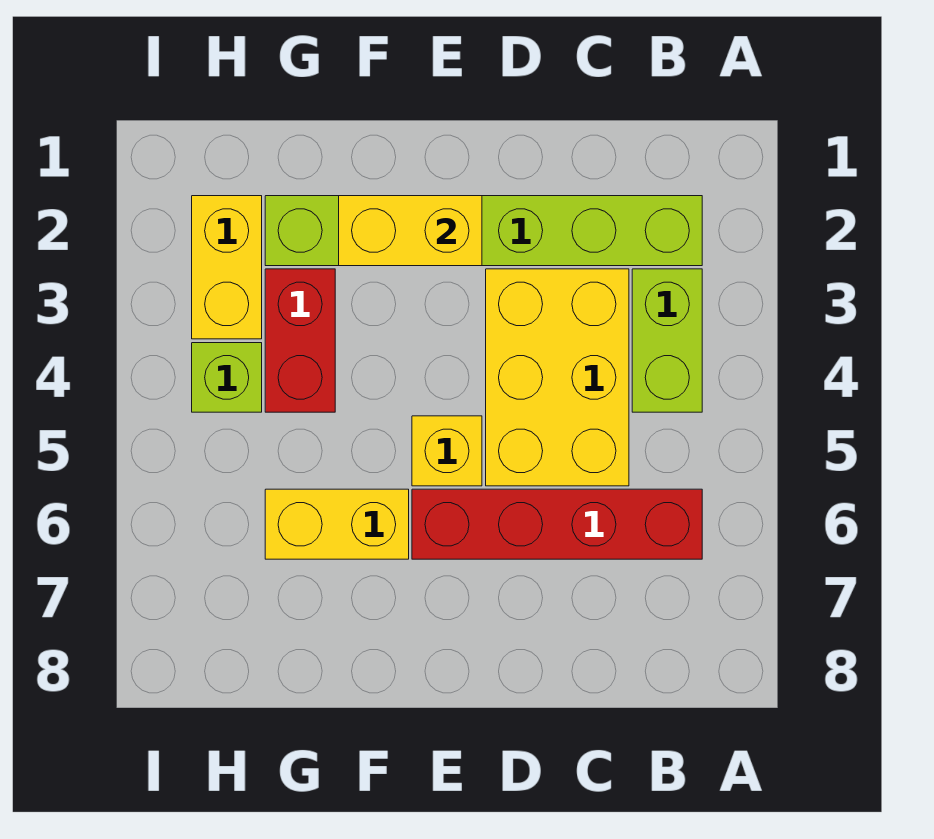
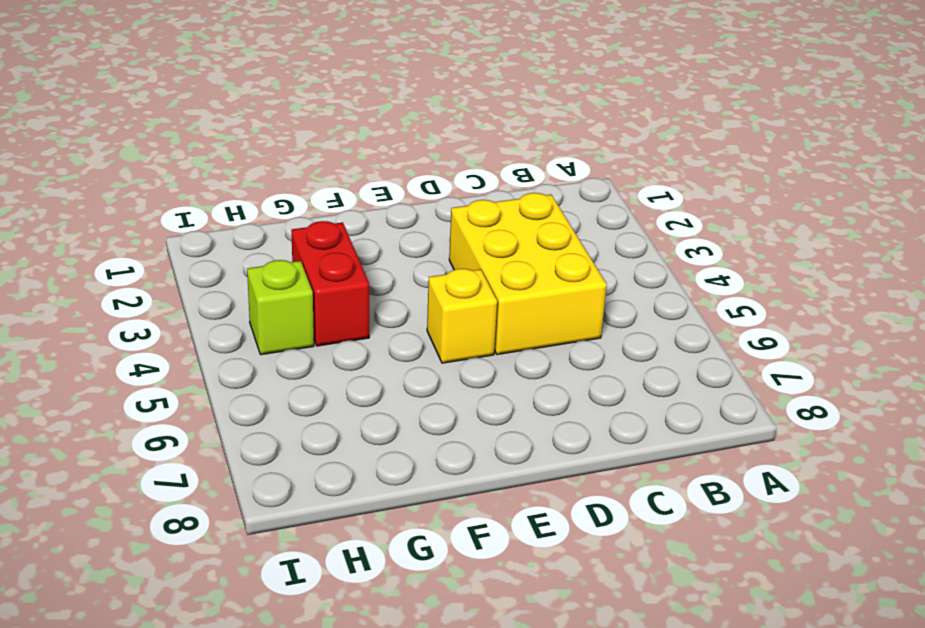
none -> lime 1x6 brick [265,196,702,266]
none -> lime 1x2 brick [632,269,702,412]

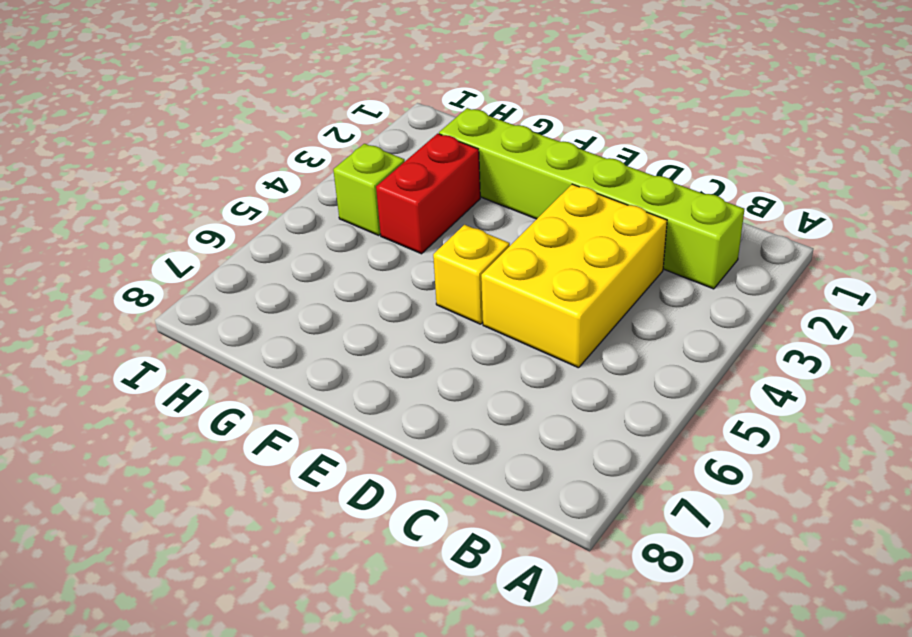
none -> lime 1x2 brick [632,269,702,412]
none -> red 1x4 brick [412,489,702,559]

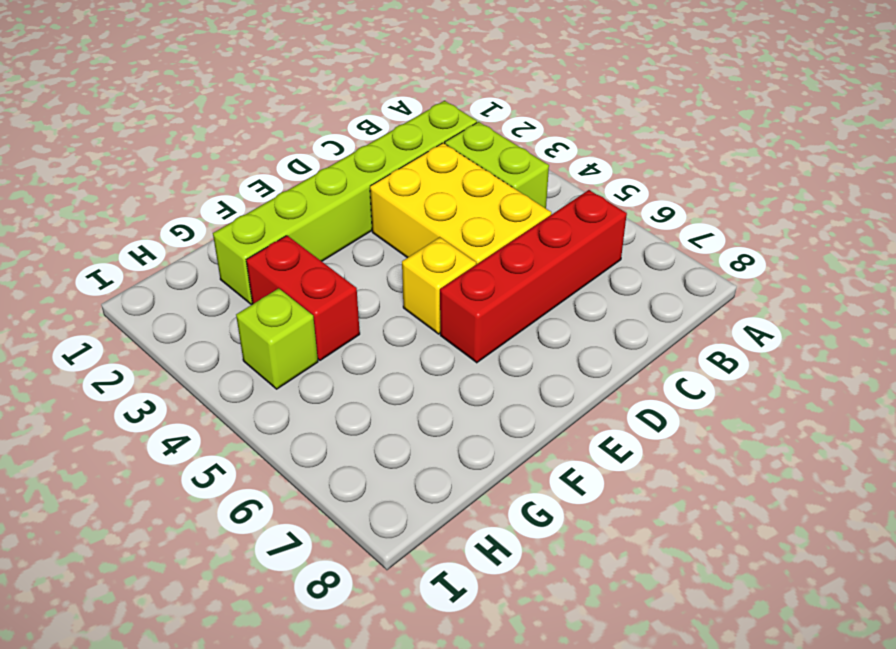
none -> yellow 1x2 brick [265,489,409,559]
none -> yellow 1x2 brick [192,196,262,339]

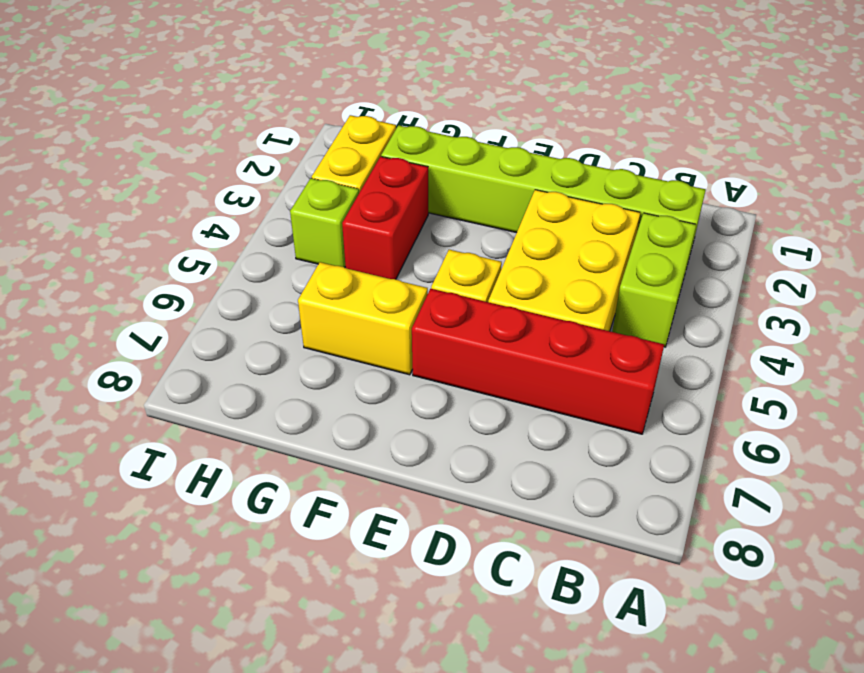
none -> yellow 1x2 brick [339,196,482,266]

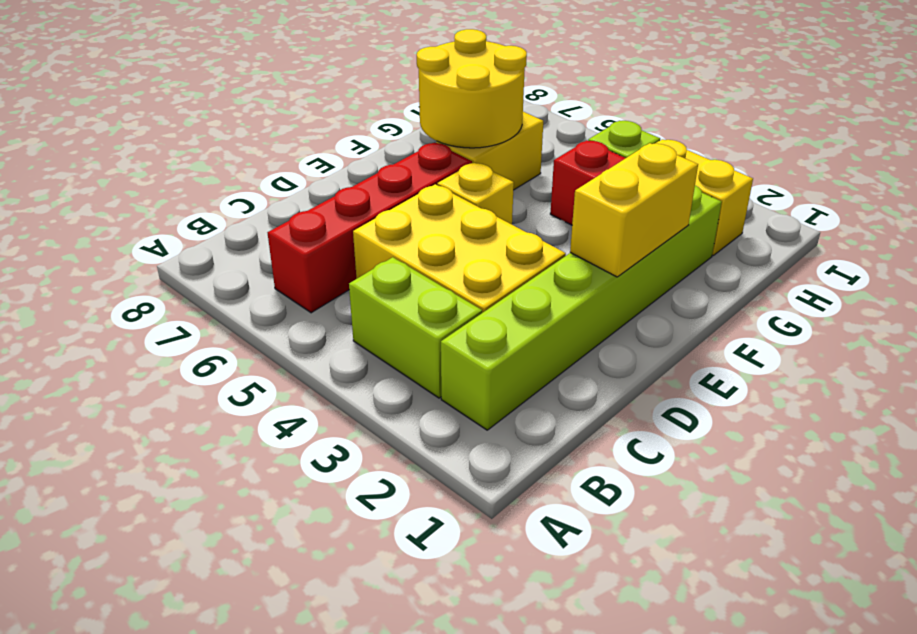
yellow 2x2 round brick [417,29,527,148] -> none

